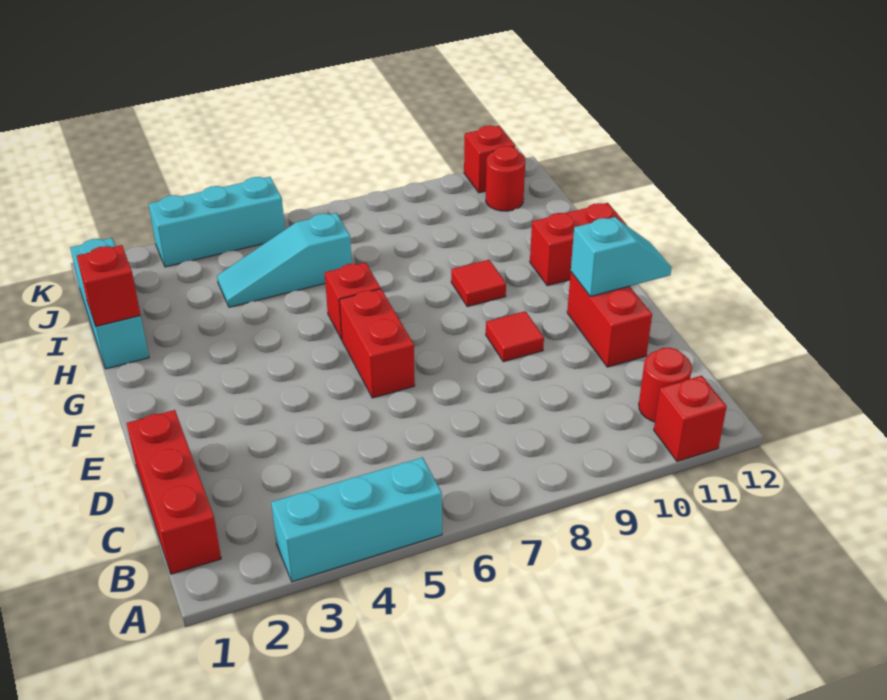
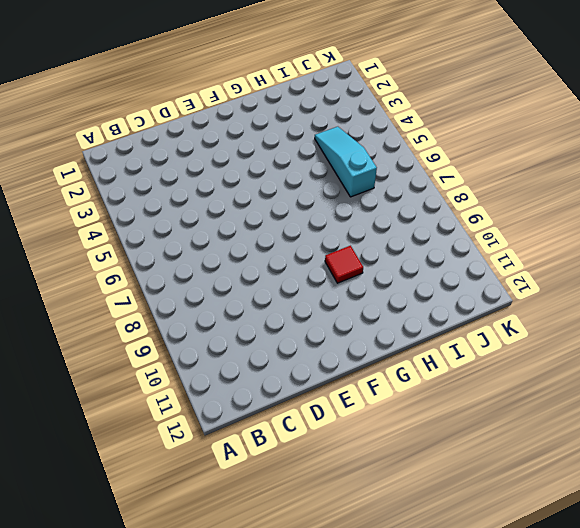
none -> cyan 1x3 brick [271,458,442,582]
none -> red 1x1 brick [654,376,727,461]
none -> red 1x3 brick [127,410,221,574]

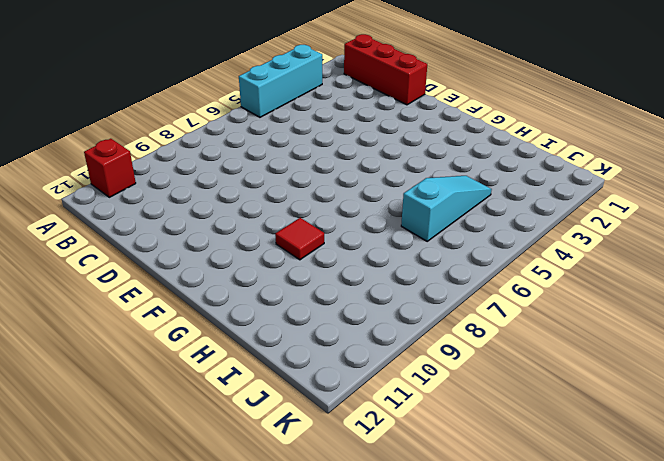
none -> red 1x1 round brick [639,348,692,422]
none -> red 1x2 brick [567,272,652,367]
none -> red 1x2 brick [339,289,415,398]

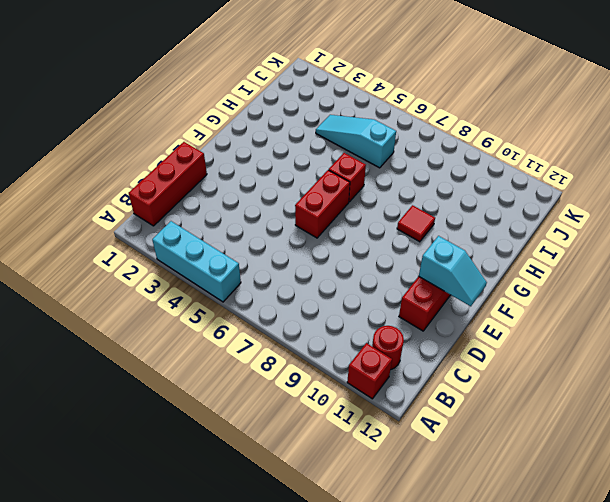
none -> red 1x1 tile [486,311,544,362]
none -> red 1x2 brick [530,203,627,286]
none -> cyan 1x3 brick [70,238,149,369]

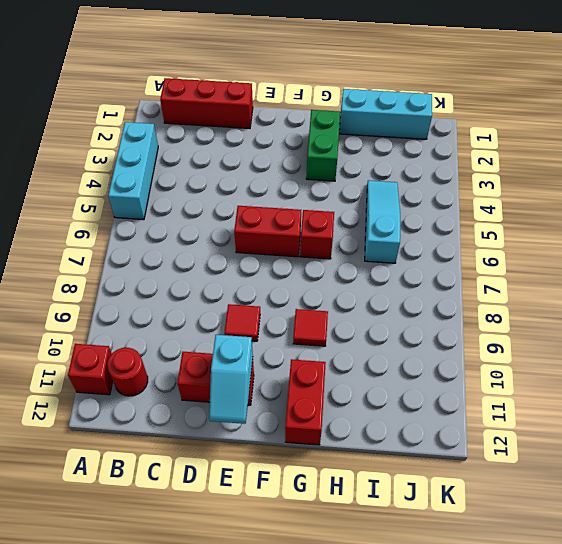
green 1x2 brick [306,110,340,181] -> none
none -> red 1x1 round brick [486,146,525,211]
none -> cyan 1x3 brick [149,177,285,267]
none -> red 1x1 brick [464,125,515,193]

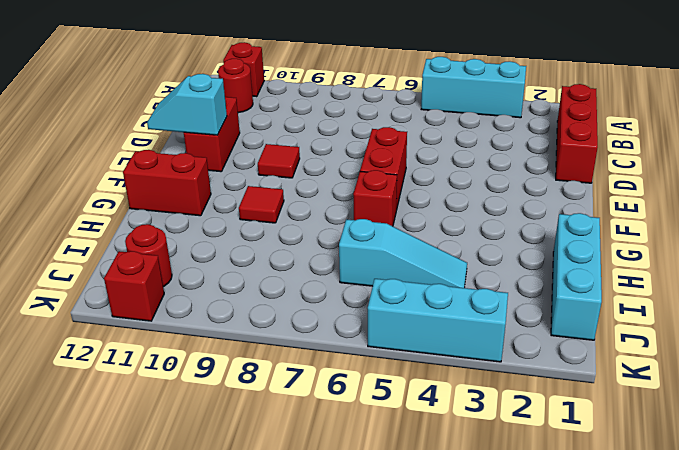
none -> red 1x1 brick [77,245,141,327]

